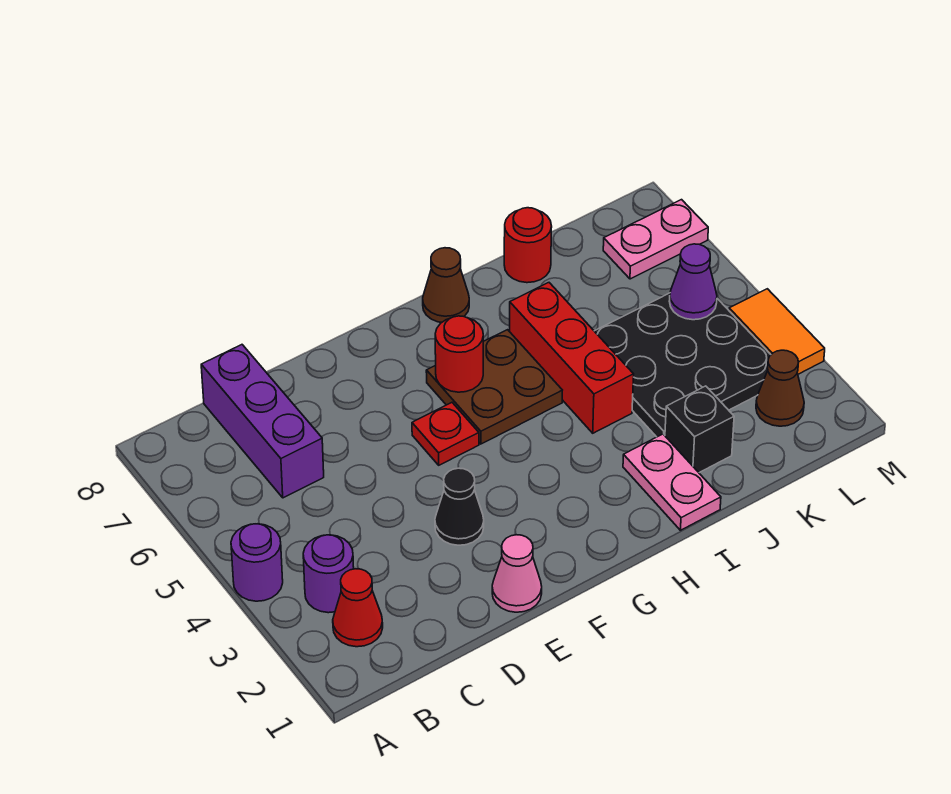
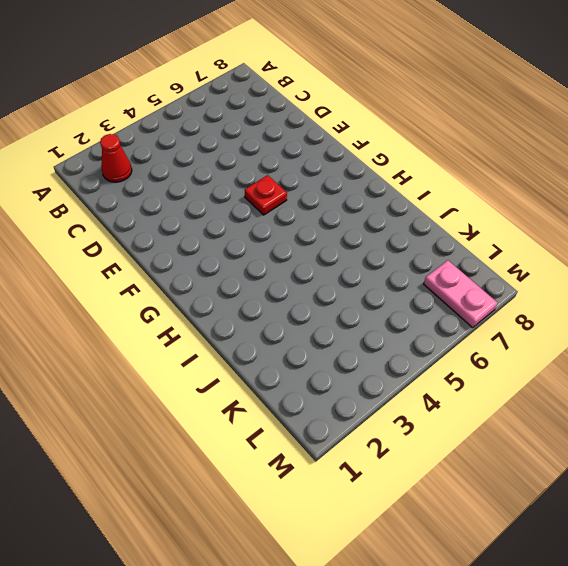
none -> purple 1x1 round brick [231,524,283,601]
none -> purple 1x1 round brick [303,535,354,613]
none -> purple 1x3 brick [201,345,324,498]

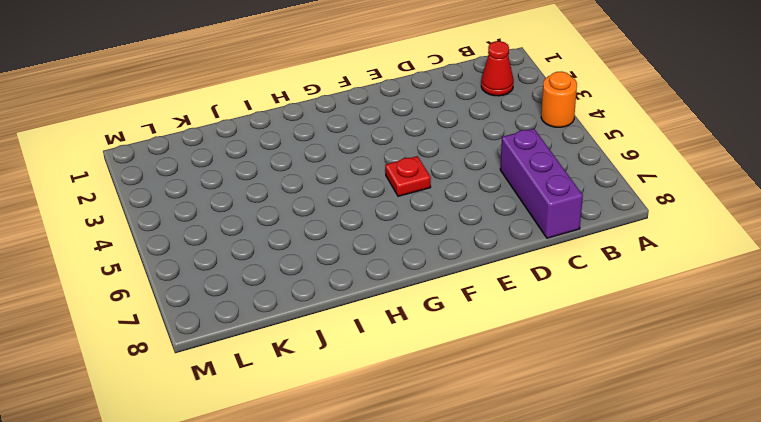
orange 1x1 round brick [541,71,577,127] -> purple 1x1 round brick [231,524,283,601]
none -> purple 1x1 round brick [303,535,354,613]
none -> pink 1x1 cone [492,535,542,612]
none -> black 1x1 cone [435,468,484,545]

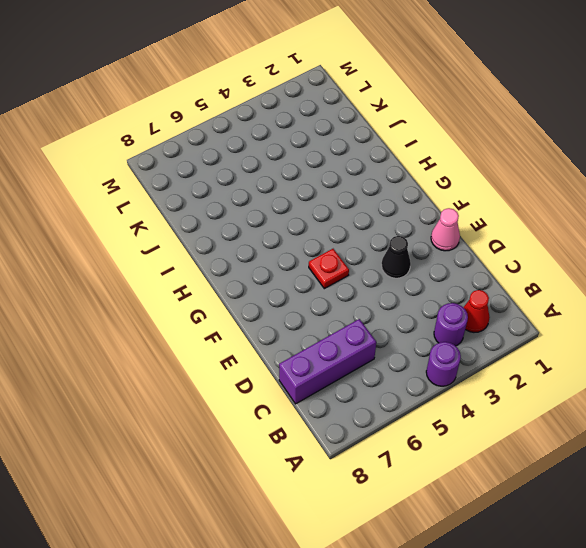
none -> brown 2x2 plate [426,330,562,444]
none -> brown 1x1 cone [423,248,469,323]
none -> pink 1x2 plate [623,434,721,530]

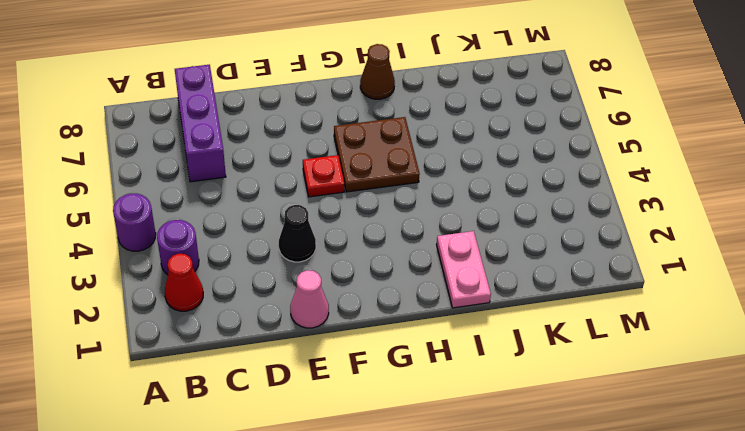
none -> red 1x3 brick [510,283,634,433]
none -> black 1x1 brick [665,386,734,473]
none -> black 3x3 plate [595,293,771,437]

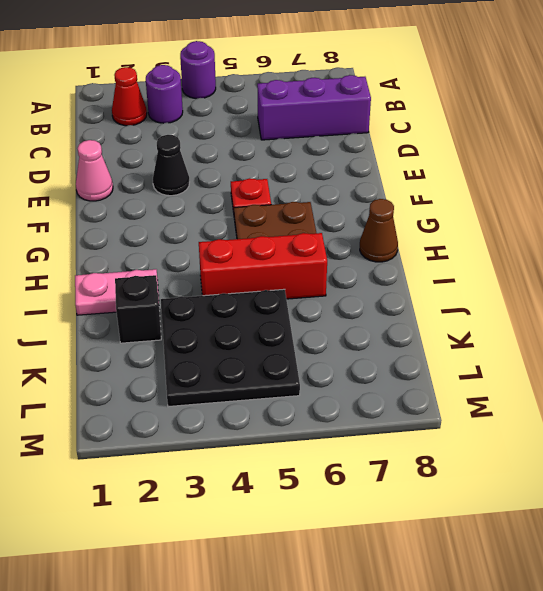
none -> red 1x1 round brick [504,208,552,283]
none -> brown 1x1 cone [756,350,804,426]
none -> pink 1x2 plate [603,200,708,279]

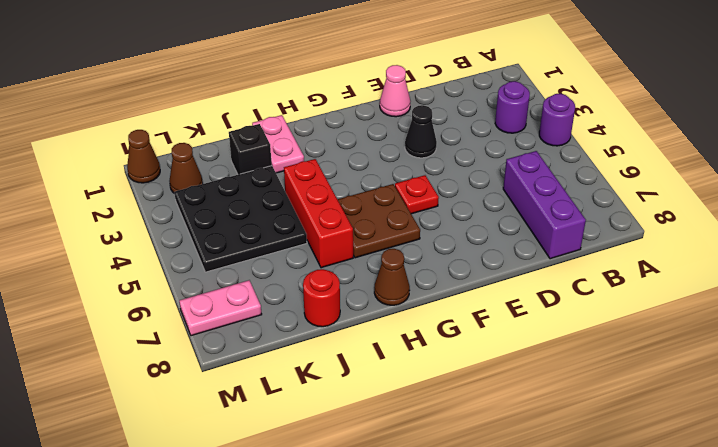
brown 1x1 cone [127,130,160,183] -> none
none -> red 1x1 cone [333,569,383,647]
none -> orange 1x2 tile [729,289,825,374]
none -> red 1x1 round brick [435,316,483,392]

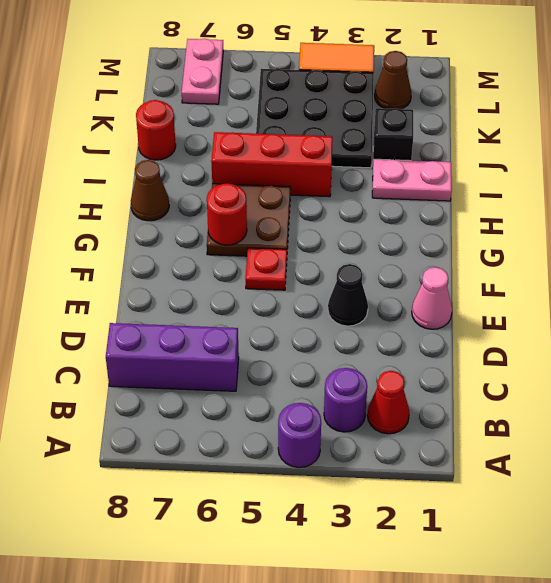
none -> purple 1x1 cone [669,244,717,320]

